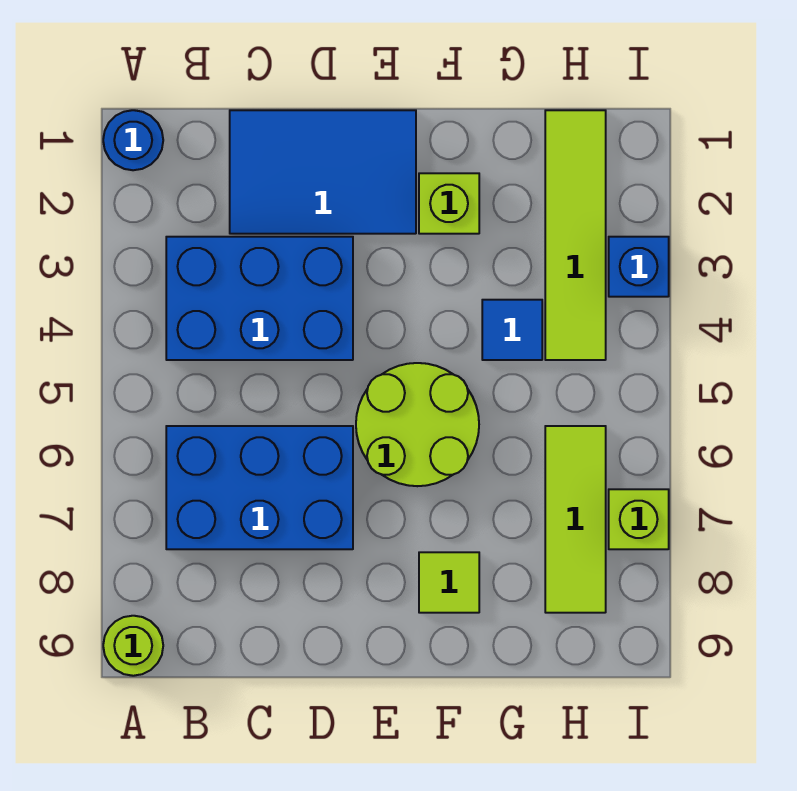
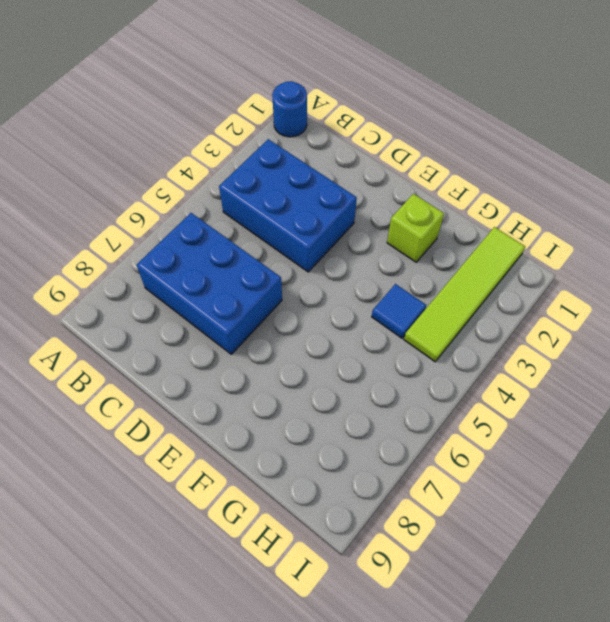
none -> lime 1x1 round brick [103,616,163,676]
none -> blue 2x3 tile [230,110,416,234]
none -> lime 2x2 round brick [356,363,479,486]

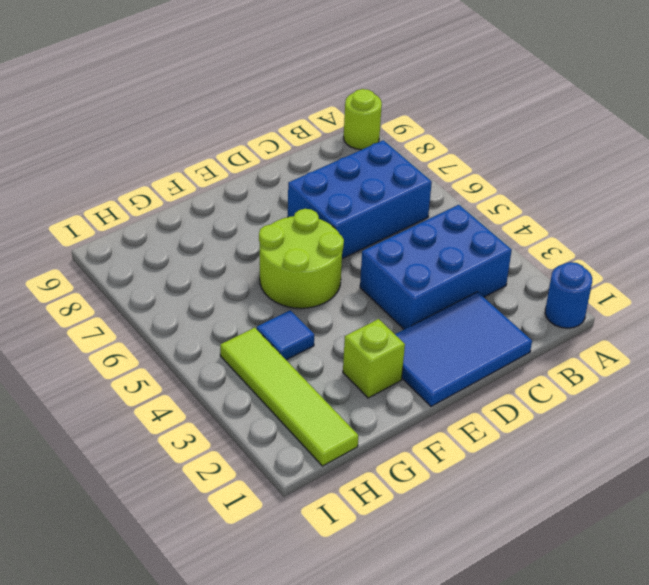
none -> lime 1x1 tile [419,552,479,613]
none -> lime 1x3 tile [545,426,606,613]
none -> blue 1x1 brick [609,237,669,297]

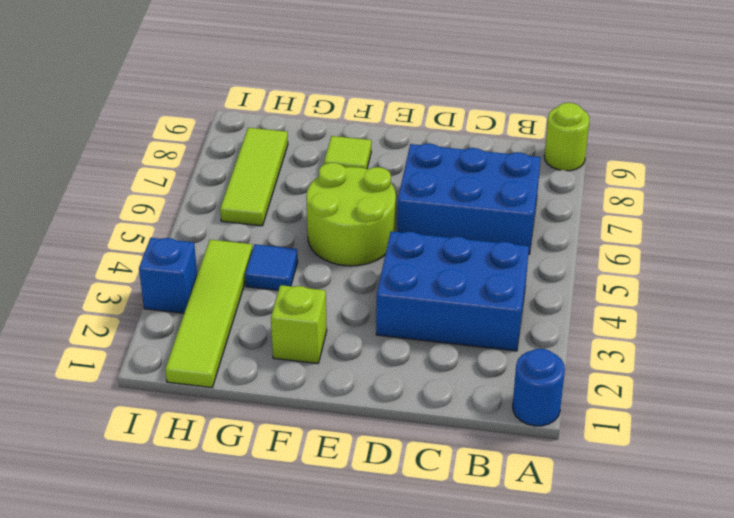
none -> blue 2x3 tile [230,110,416,234]
none -> lime 1x1 brick [609,489,669,549]

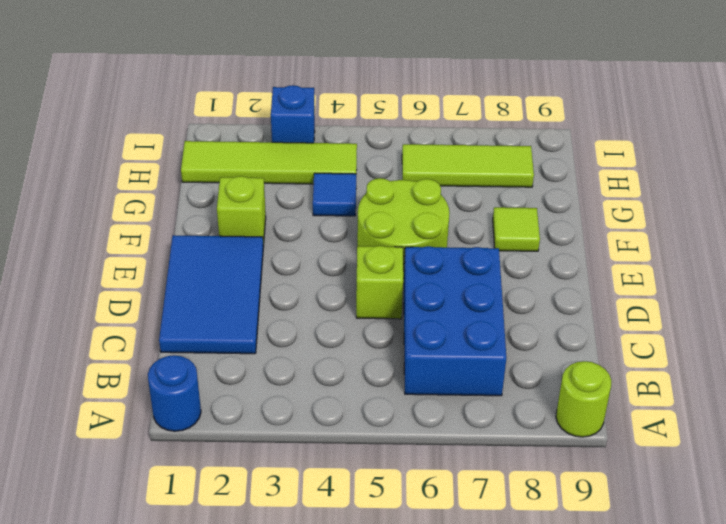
lime 1x1 brick [356,246,403,319] -> lime 1x1 brick moved to [609,489,669,549]
none -> blue 2x3 brick [166,237,353,360]

